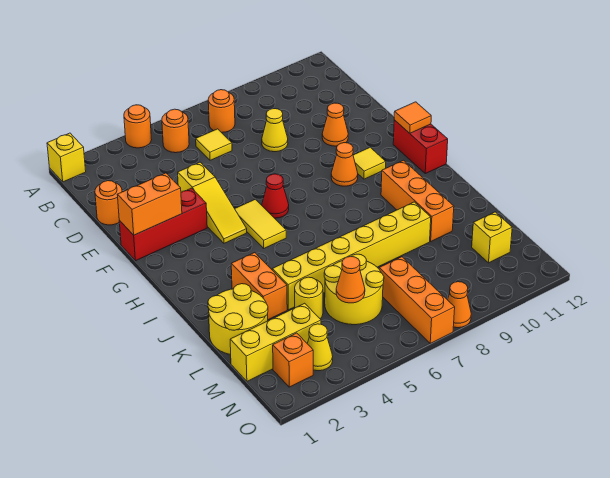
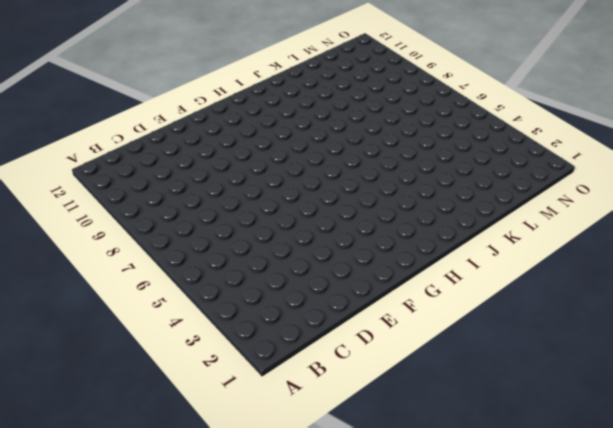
none -> yellow 1x1 brick [47,133,86,182]
none -> orange 1x1 round brick [124,105,152,148]
none -> orange 1x1 round brick [162,109,189,153]
none -> orange 1x1 round brick [208,90,235,133]

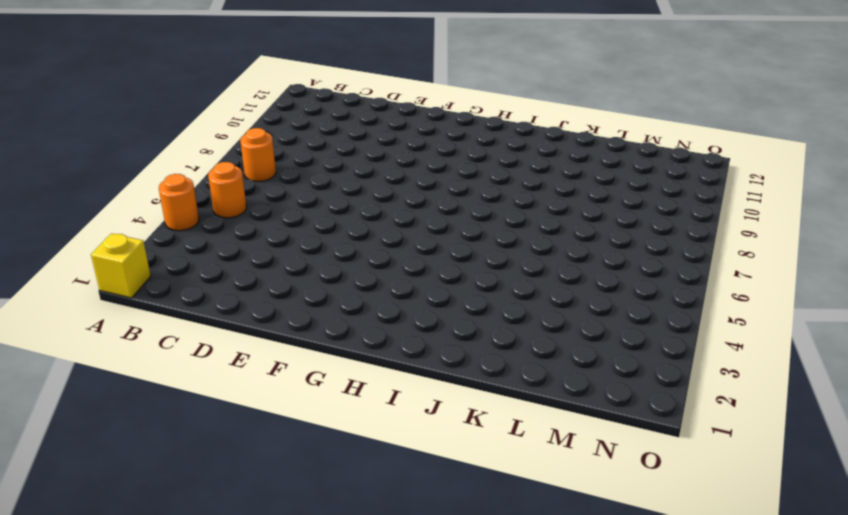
none -> yellow 1x1 tile [196,129,232,160]
none -> orange 1x1 round brick [95,181,122,225]
none -> yellow 1x1 cone [262,109,288,152]
none -> yellow 1x3 slope [178,162,247,243]

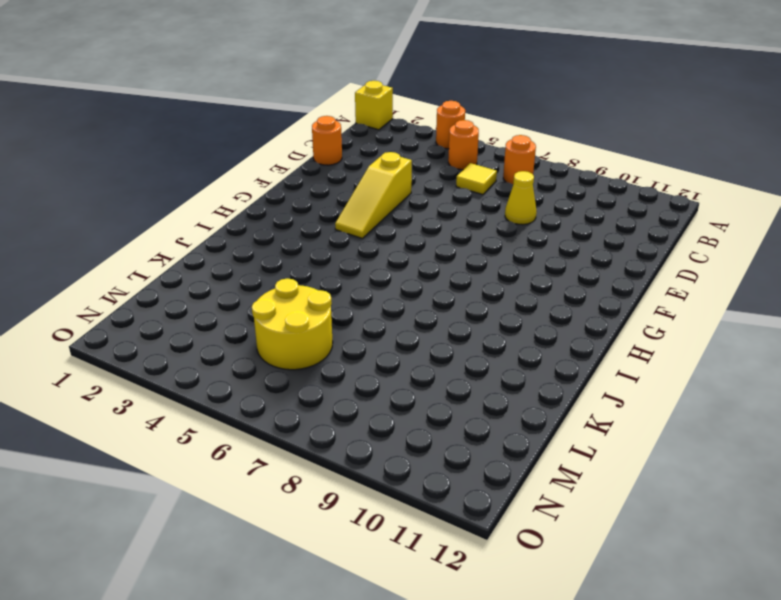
none -> orange 1x1 cone [322,103,348,146]
none -> red 1x3 brick [119,188,207,261]
none -> yellow 1x2 tile [235,199,286,248]
none -> red 1x1 cone [262,174,289,218]

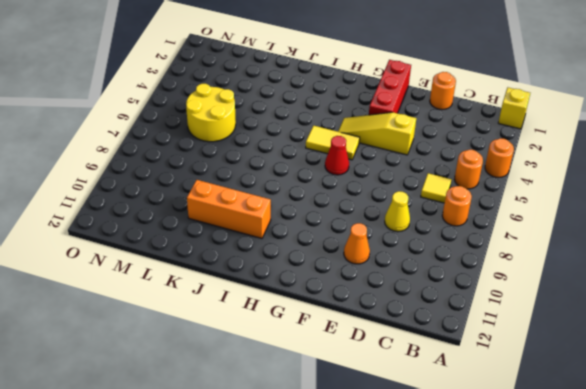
none -> orange 1x1 cone [331,143,358,186]
none -> yellow 1x1 tile [353,147,386,179]
none -> red 1x2 brick [393,120,448,174]
none -> orange 1x2 brick [231,253,287,320]

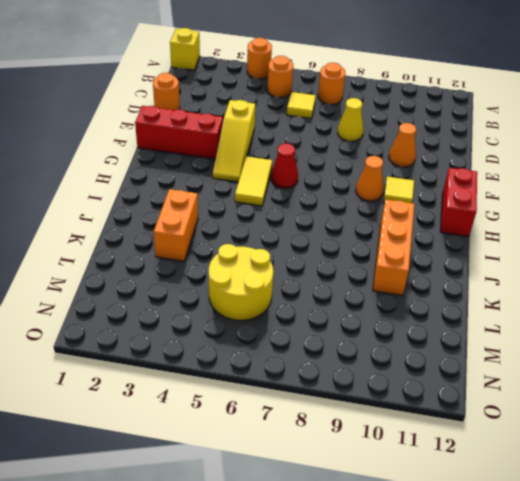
none -> yellow 2x2 round brick [208,284,268,355]
none -> yellow 1x6 brick [272,202,431,310]
none -> yellow 1x1 round brick [295,277,323,319]
none -> yellow 1x3 brick [230,303,321,381]

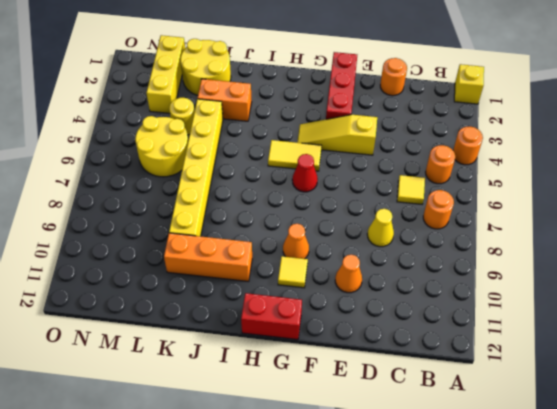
none -> orange 1x3 brick [379,257,455,343]
none -> yellow 1x1 brick [472,212,512,263]
none -> orange 1x1 brick [273,333,313,387]
none -> yellow 1x1 cone [307,324,333,371]

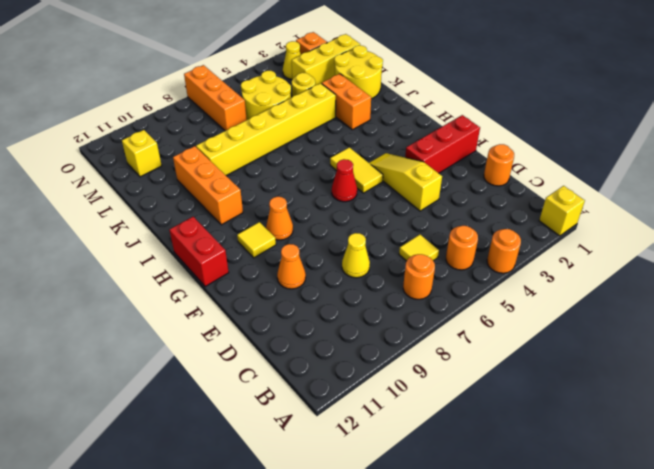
none -> orange 1x1 cone [447,282,471,328]
none -> orange 1x2 brick [117,173,182,235]
none -> orange 1x1 tile [394,102,431,133]
none -> orange 1x1 cone [336,256,365,303]

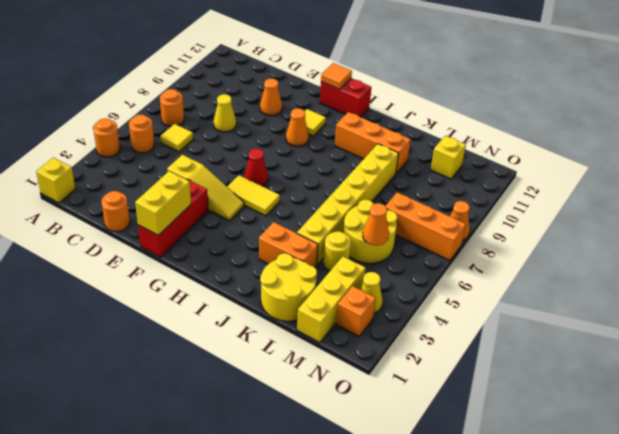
yellow 1x2 brick [135,171,191,235] -> orange 1x2 brick [117,173,182,235]

